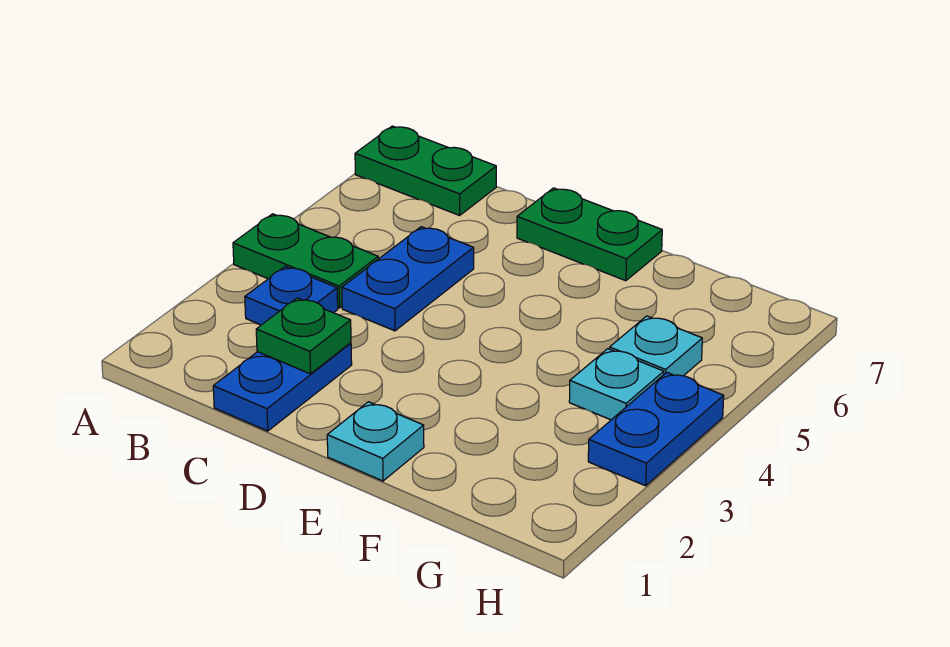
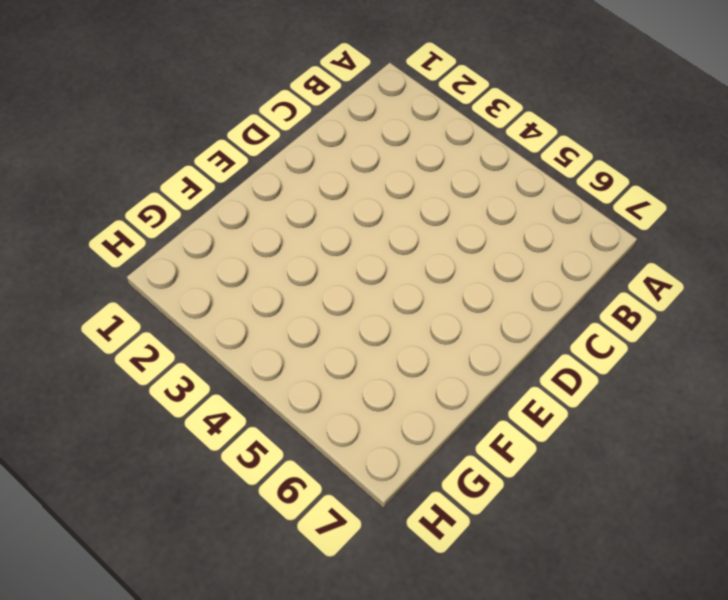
none -> green 1x2 plate [233,214,378,308]
none -> green 1x2 plate [355,126,496,215]

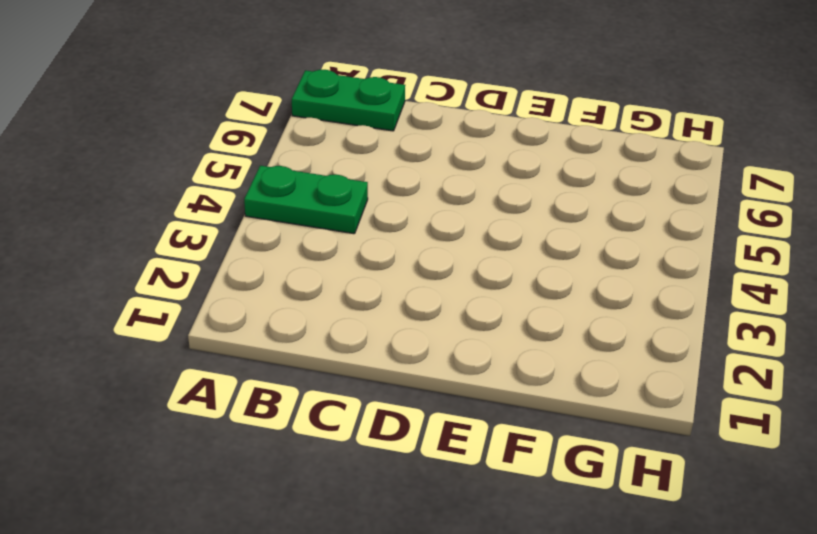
none -> blue 1x1 plate [245,267,338,325]
none -> blue 1x2 plate [213,343,352,431]

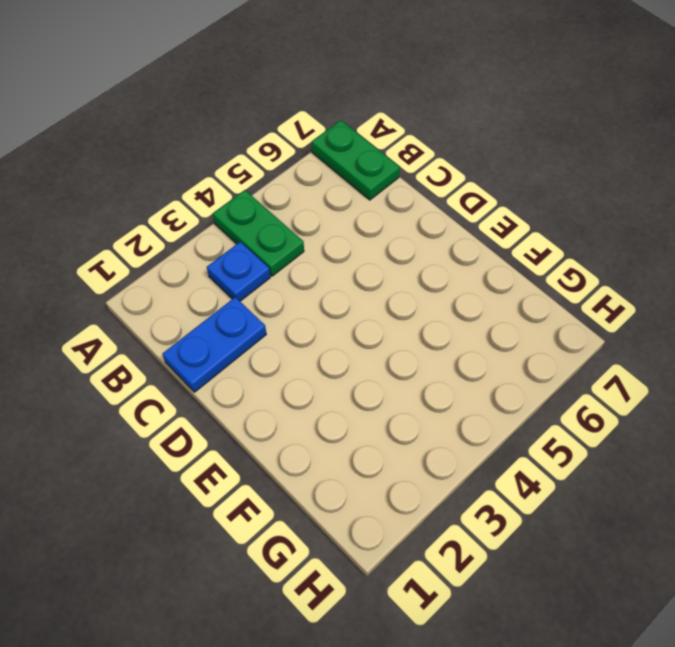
none -> blue 1x2 plate [342,227,474,331]
none -> green 1x2 plate [517,188,662,281]

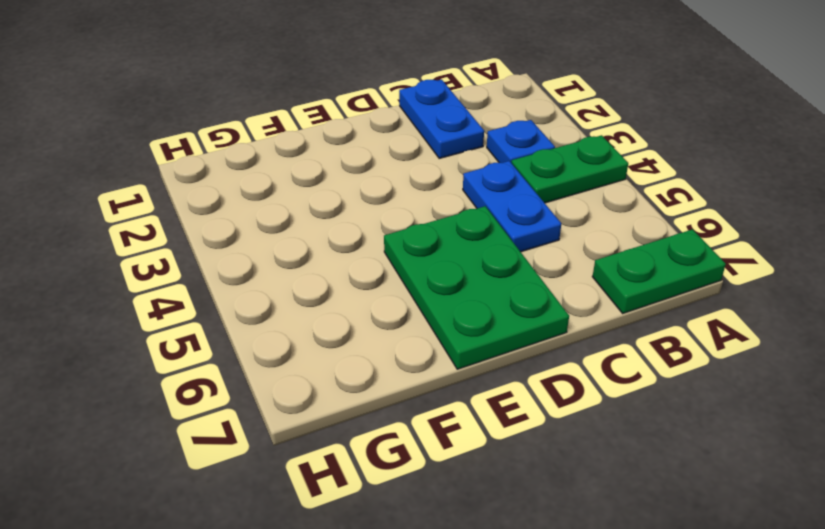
green 2x3 plate [384,206,569,369] -> green 1x2 plate [517,188,662,281]
none -> cyan 1x1 plate [327,402,424,481]
none -> cyan 1x1 plate [569,349,664,420]

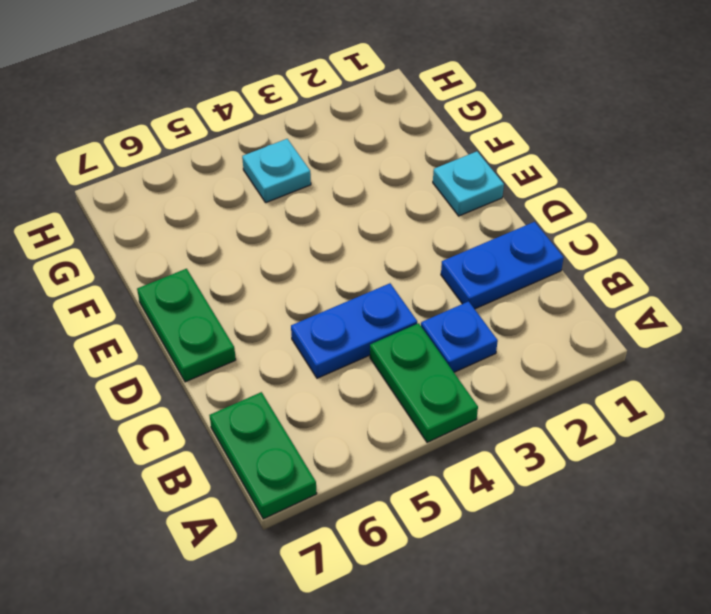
none -> cyan 1x1 plate [610,316,702,376]
none -> blue 1x2 plate [588,372,724,486]

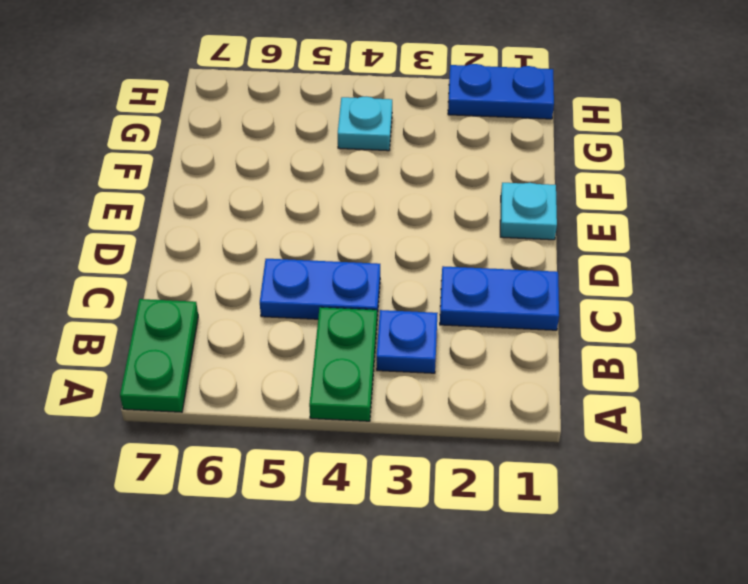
blue 1x2 plate [448,64,554,119] -> blue 1x2 plate moved to [588,372,724,486]
none -> green 1x2 plate [517,188,662,281]
none -> cyan 1x1 plate [610,316,702,376]

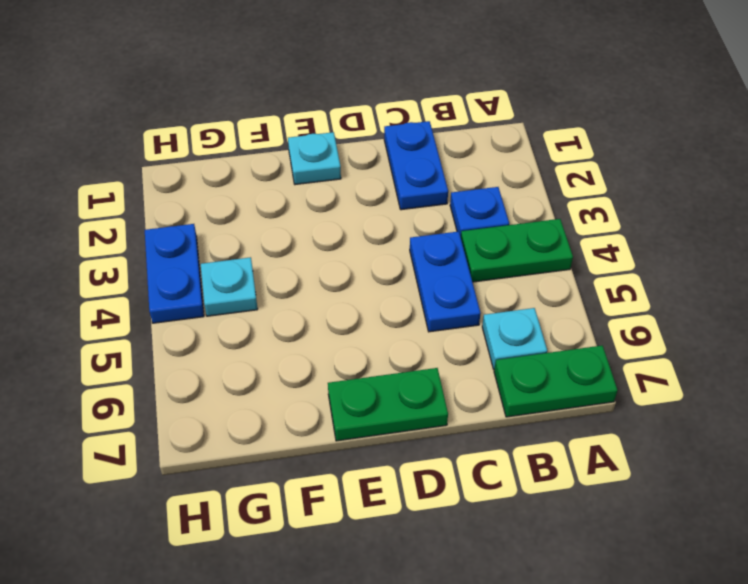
cyan 1x1 plate [482,308,547,369] -> cyan 1x1 plate moved to [610,316,702,376]
none -> green 1x1 plate [256,298,351,374]

